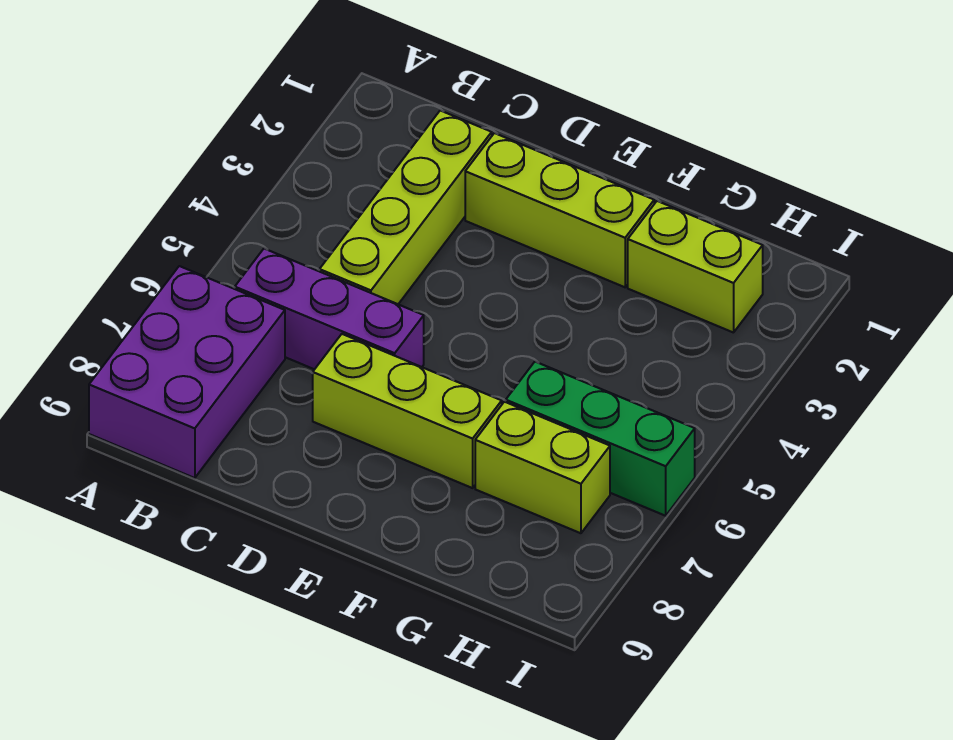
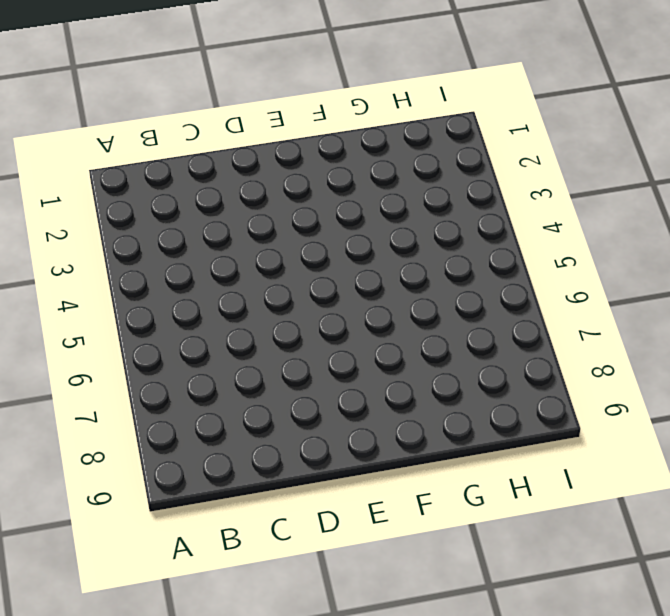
none -> purple 2x3 brick [89,266,285,478]
none -> purple 1x3 brick [235,249,424,369]

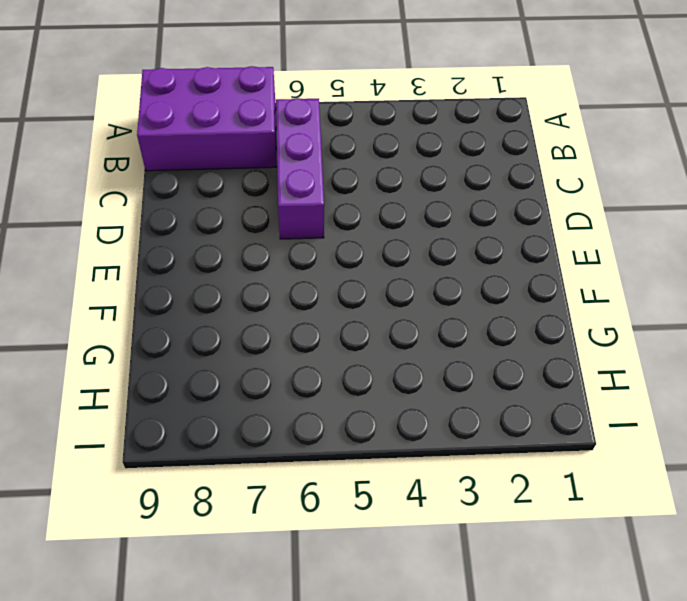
none -> lime 1x4 brick [319,111,492,304]
none -> lime 1x3 brick [465,133,654,287]

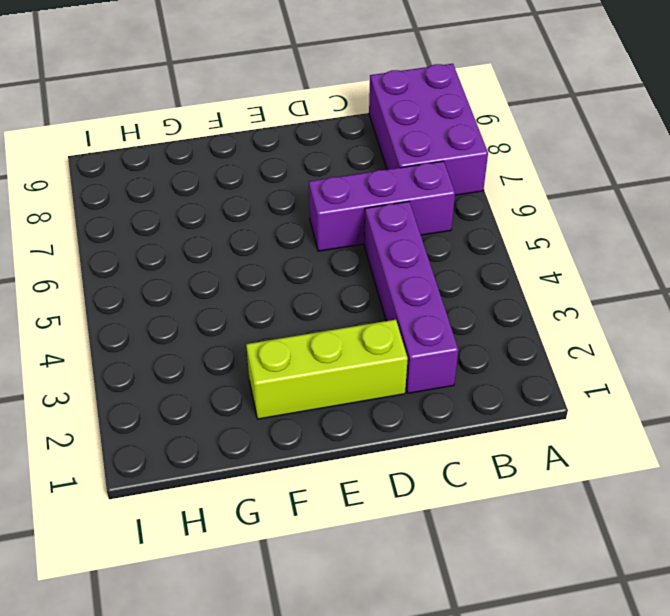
purple 1x4 brick [364,202,458,393] -> lime 1x4 brick [319,111,492,304]
none -> lime 1x3 brick [313,334,502,488]
none -> lime 1x2 brick [628,201,763,333]

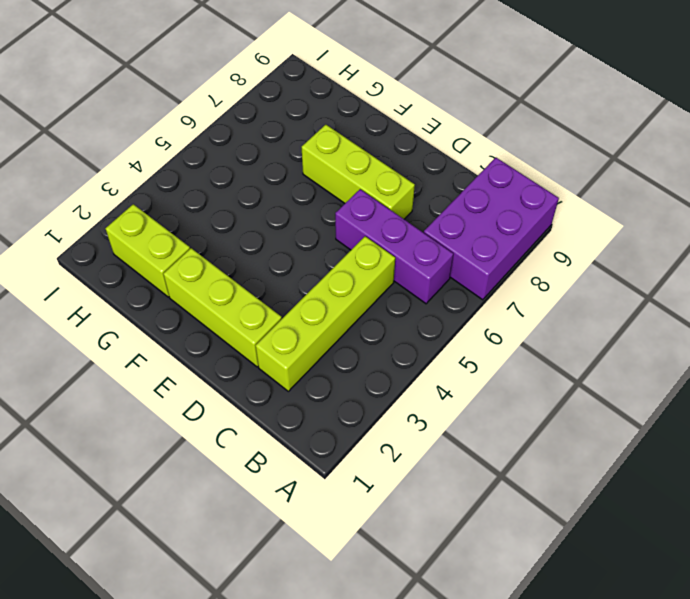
none -> green 1x3 brick [506,362,695,516]
none -> lime 1x2 brick [475,402,610,533]

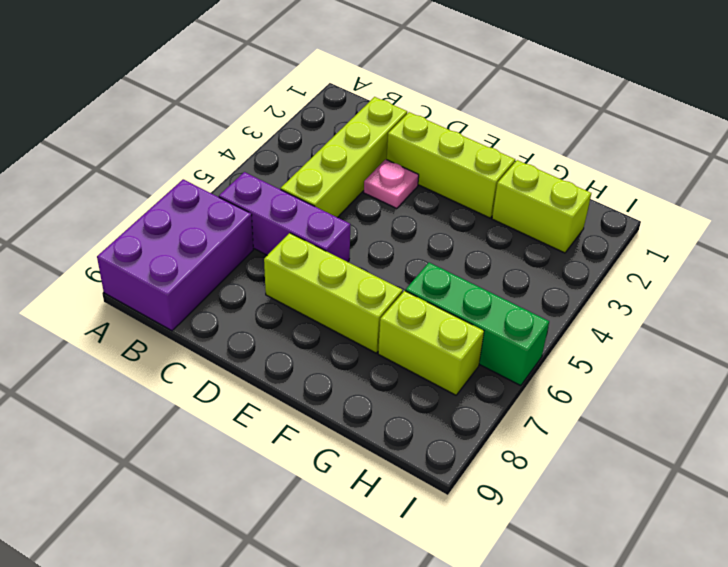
pink 1x1 plate [364,159,419,209] -> none

